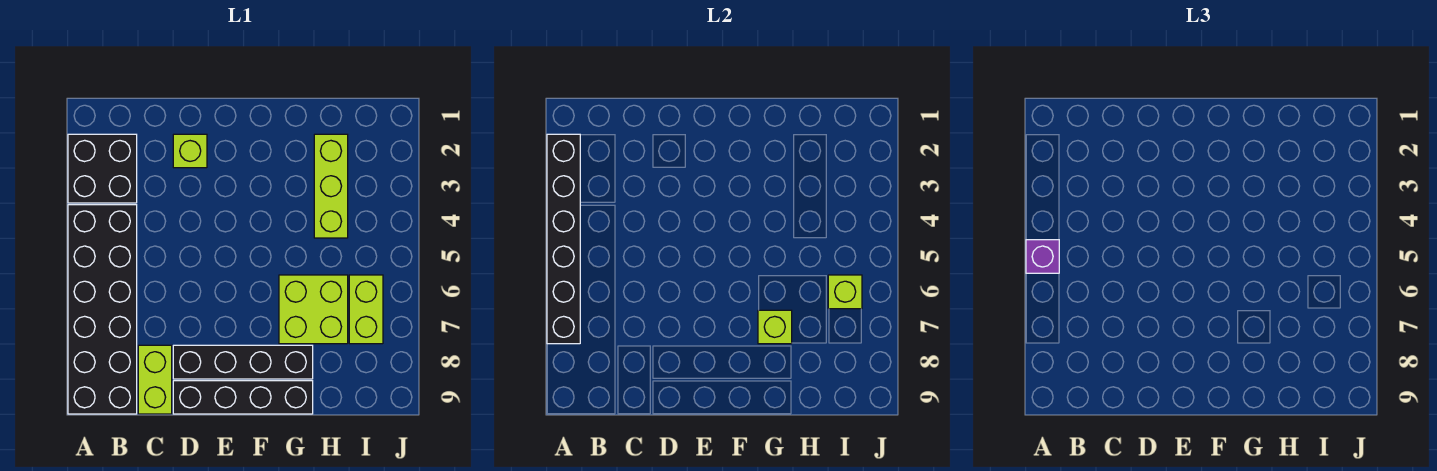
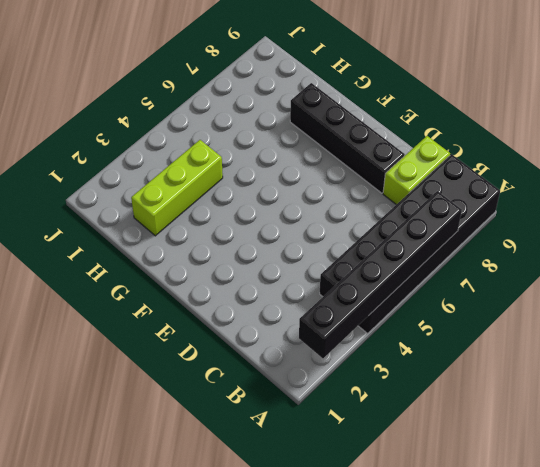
none -> black 2x2 brick [68,134,137,203]
none -> lime 1x1 brick [173,134,207,168]
none -> black 1x4 brick [173,381,313,414]

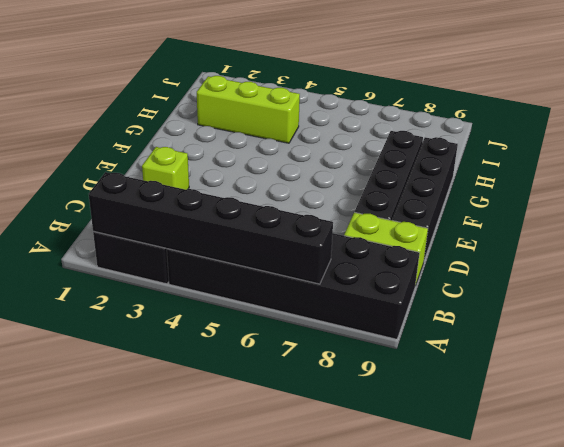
none -> lime 2x2 brick [279,275,348,344]
none -> lime 1x2 brick [349,275,383,344]
none -> lime 1x1 brick [758,310,792,344]

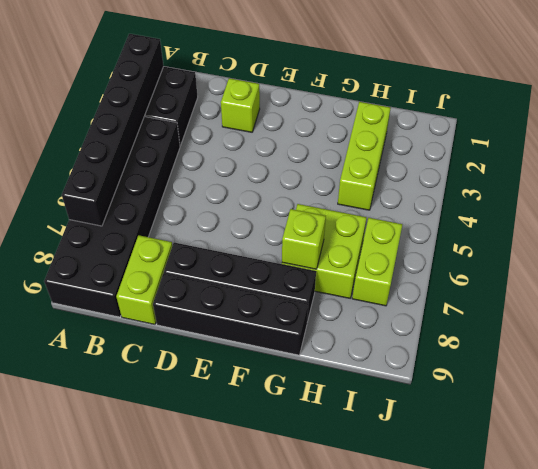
none -> lime 1x1 brick [828,275,862,309]
none -> purple 1x1 brick [1026,240,1059,273]

